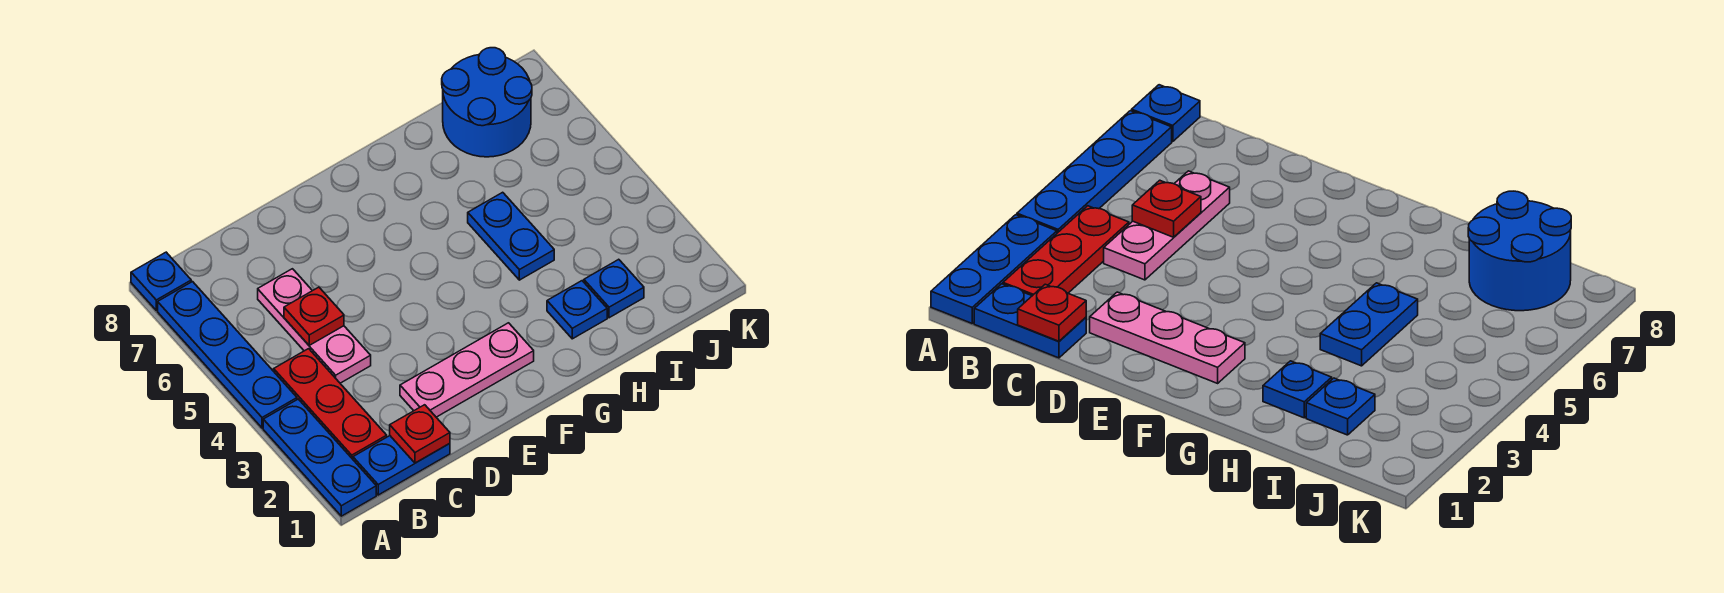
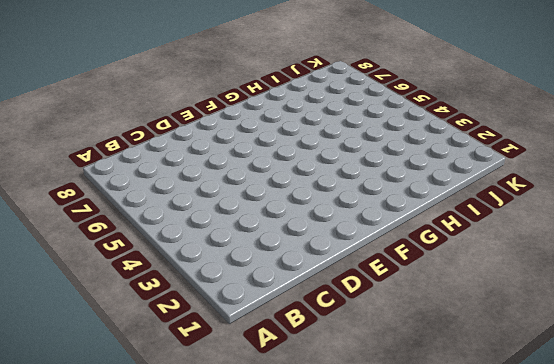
none -> blue 1x3 plate [263,399,376,516]
none -> blue 1x4 plate [158,282,297,428]
none -> blue 1x1 plate [131,252,191,310]

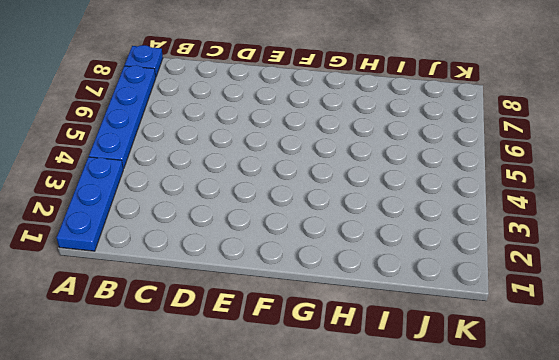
none -> blue 1x2 plate [353,436,450,495]
none -> red 1x3 plate [274,349,387,459]
none -> pink 1x3 plate [258,269,371,383]

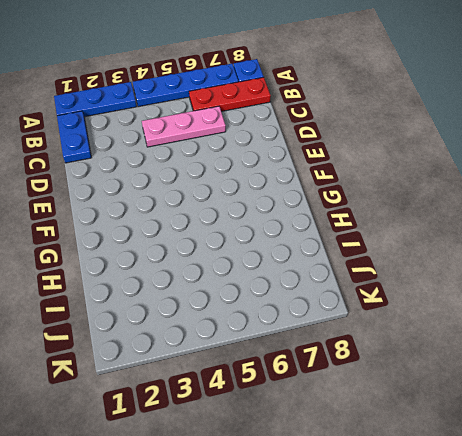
red 1x3 plate [189,77,271,112] -> red 1x3 plate moved to [274,349,387,459]
none -> pink 1x3 plate [400,323,534,417]
none -> blue 1x1 plate [547,281,607,339]
none -> blue 1x2 plate [468,192,554,280]

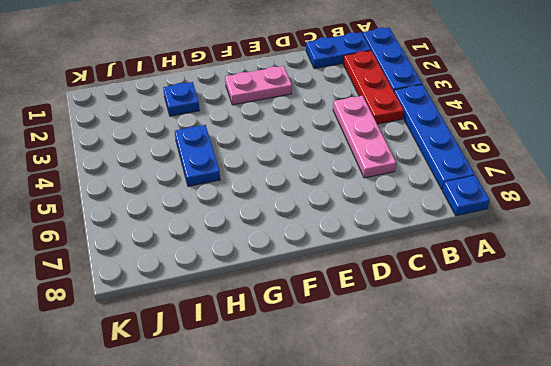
pink 1x2 plate [225,66,292,105] -> pink 1x3 plate [400,323,534,417]
none -> blue 1x1 plate [584,259,644,318]
none -> blue 2x2 round brick [442,48,532,157]
none -> red 1x1 plate [390,405,450,463]

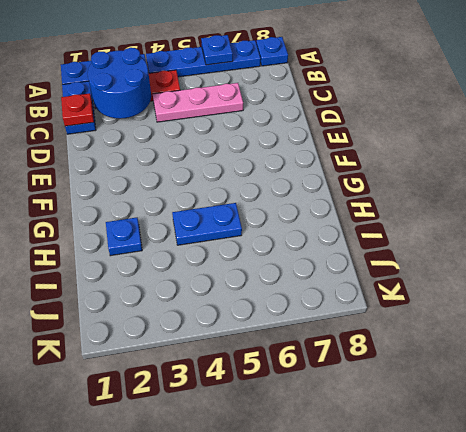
blue 1x1 plate [201,35,233,65] -> blue 1x1 plate moved to [584,259,644,318]
blue 2x2 round brick [88,48,151,119] -> blue 2x2 round brick moved to [442,48,532,157]
none -> pink 1x3 plate [400,323,534,417]
none -> red 1x1 plate [284,287,344,345]

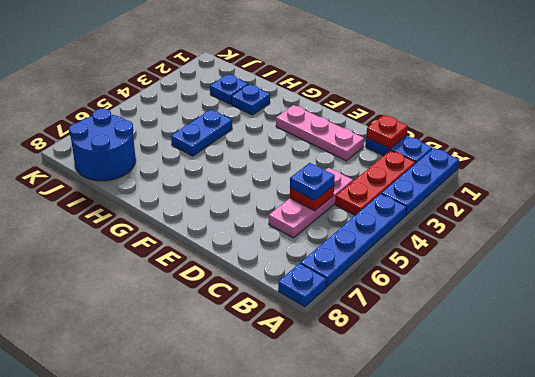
blue 1x1 plate [290,163,335,201] -> none

